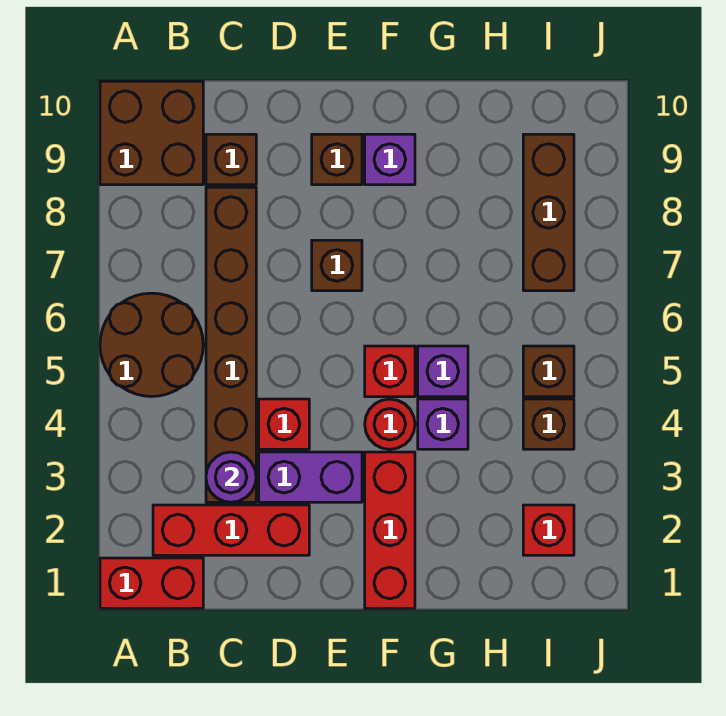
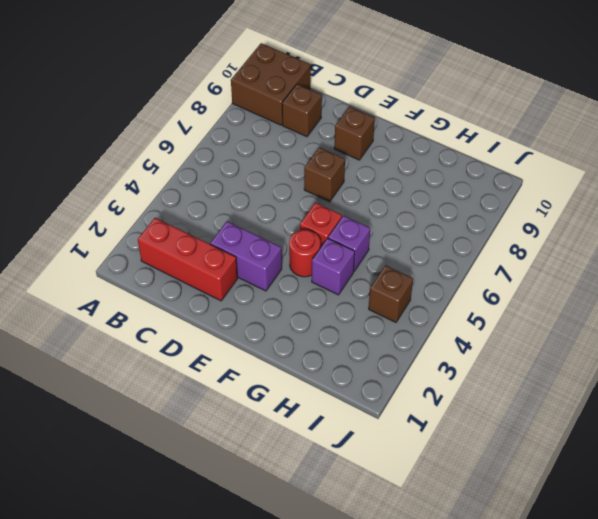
none -> red 1x2 brick [100,558,203,608]
none -> brown 2x2 round brick [100,293,203,397]
none -> brown 1x6 brick [206,187,256,502]

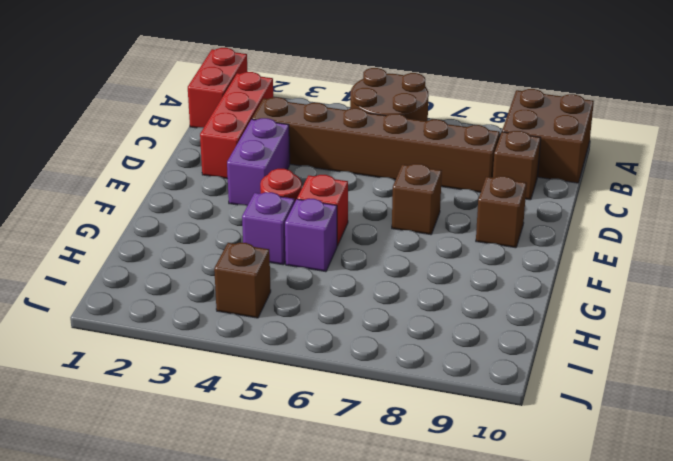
none -> red 1x1 brick [259,399,309,449]
none -> red 1x3 brick [365,452,415,608]
none -> purple 1x1 brick [365,134,415,185]

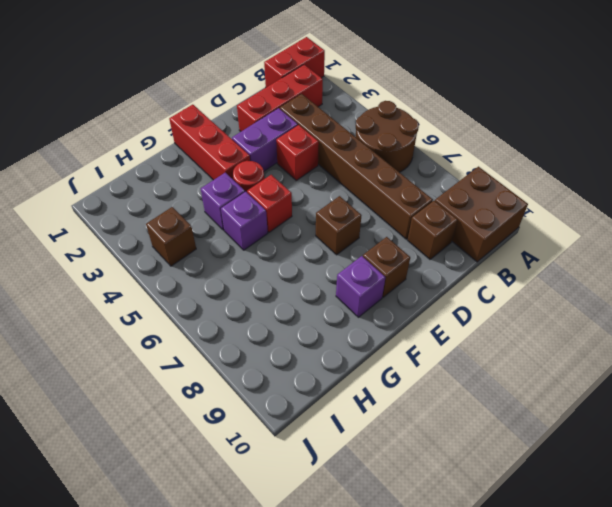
none -> red 1x1 brick [523,505,574,555]
none -> brown 1x1 brick [523,346,574,397]
none -> brown 1x3 brick [523,134,574,291]

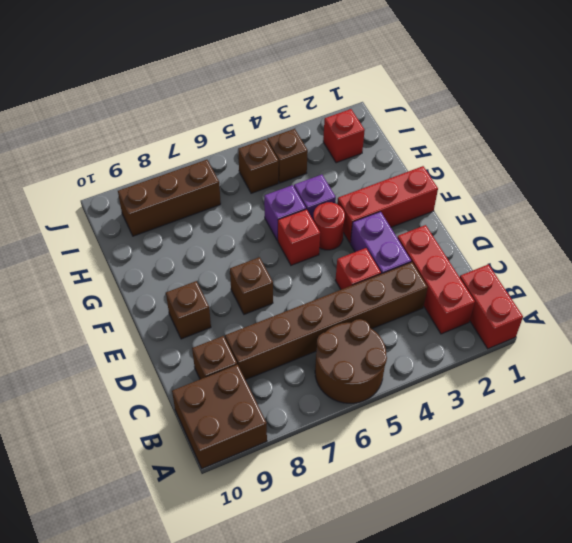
none -> purple 1x1 brick [365,134,415,185]
none -> purple 1x1 round brick [206,452,256,502]

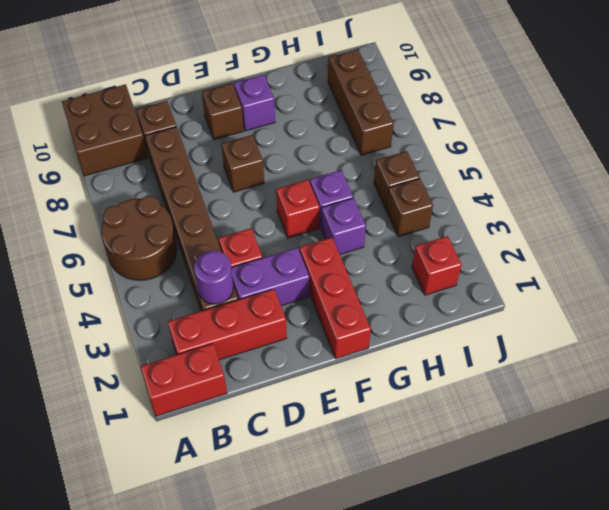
none -> red 1x1 round brick [365,399,415,449]

